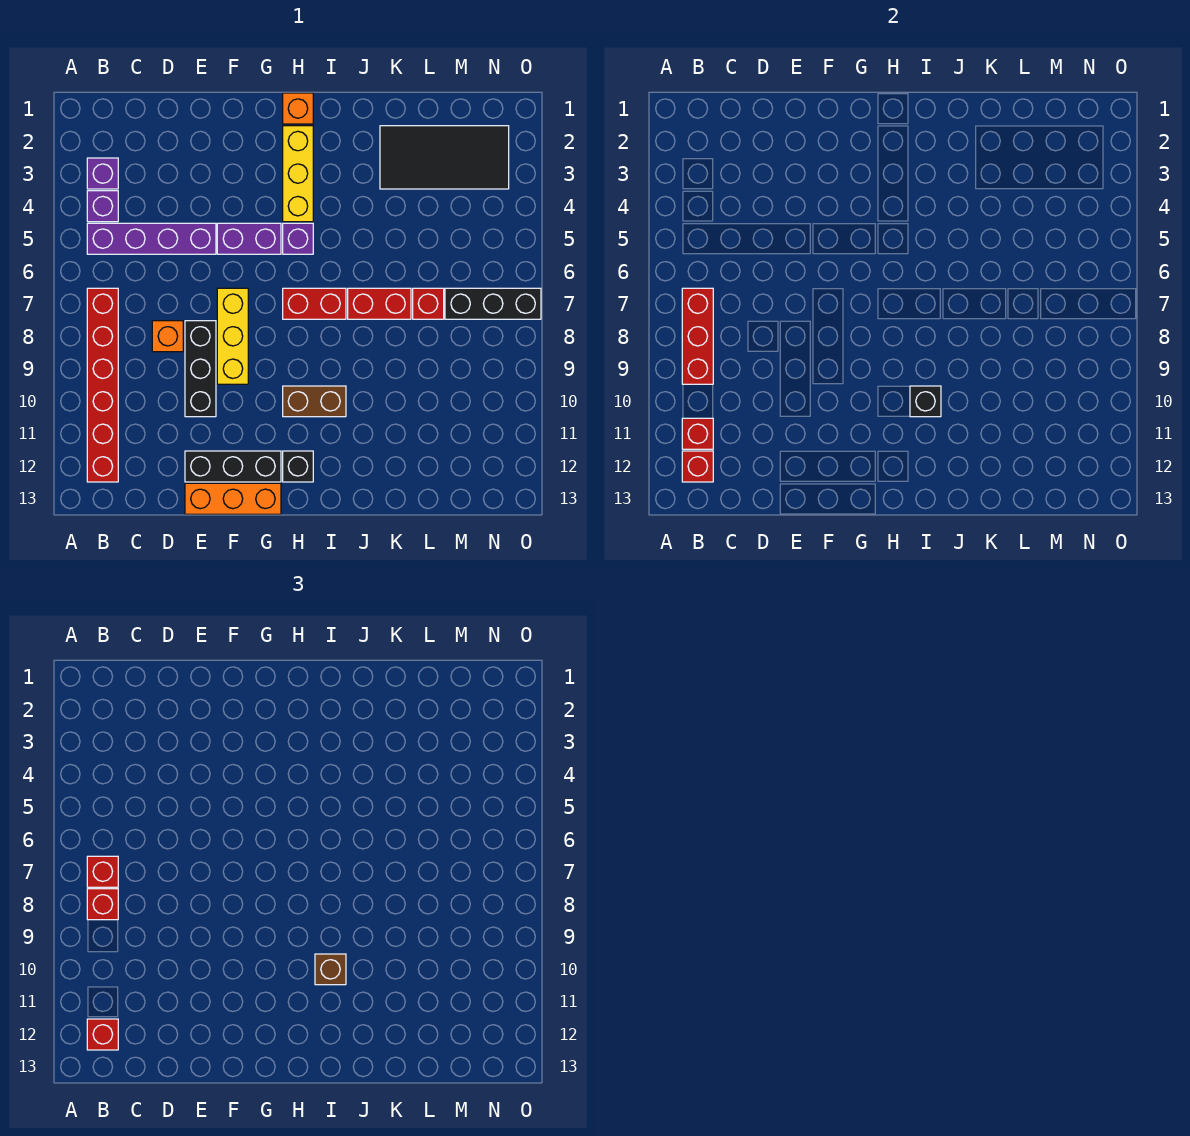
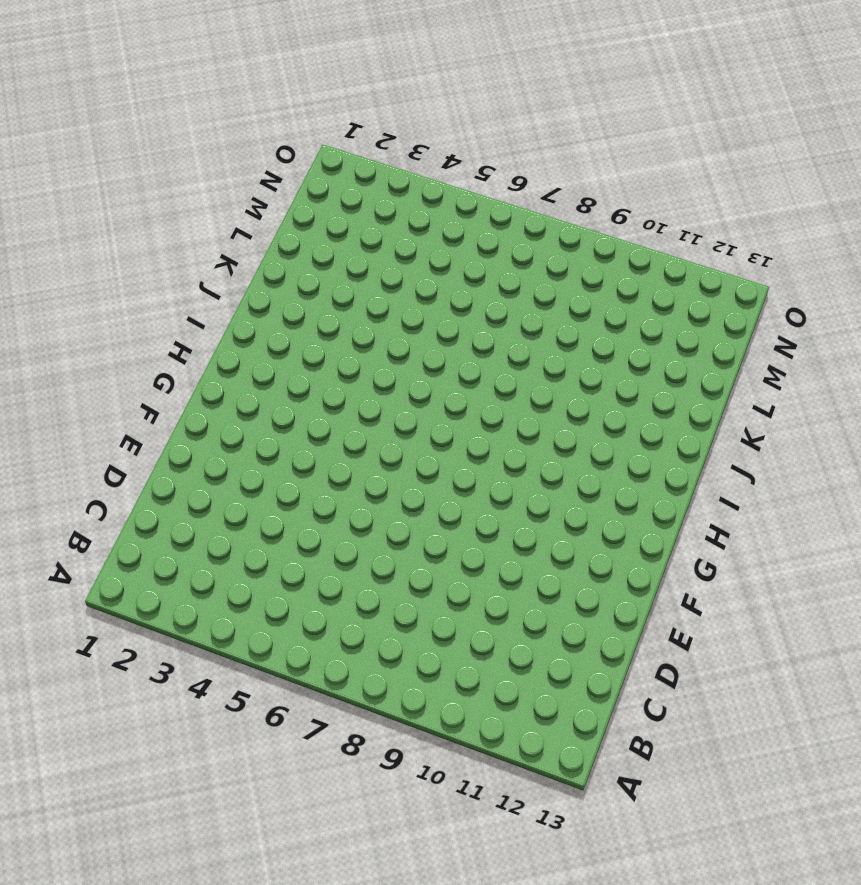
none -> purple 1x1 brick [87,158,118,189]
none -> purple 1x1 brick [87,191,118,222]
none -> purple 1x4 brick [87,223,216,254]

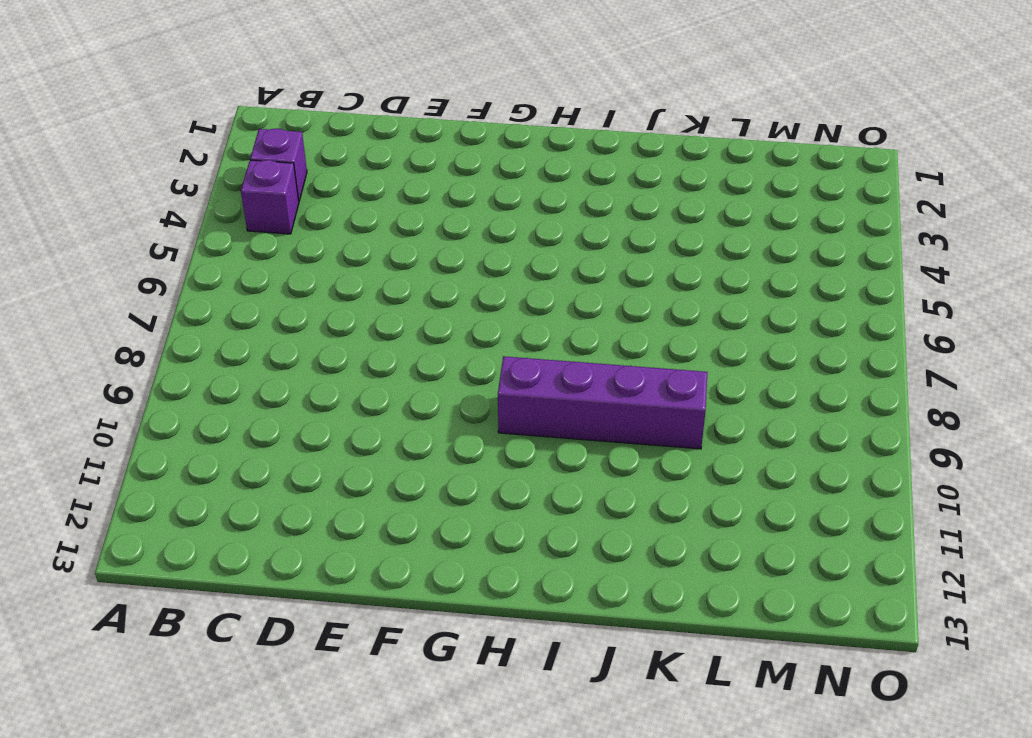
purple 1x4 brick [498,356,708,449] -> purple 1x4 brick moved to [87,223,216,254]
none -> red 1x6 brick [87,288,118,482]
none -> orange 1x1 brick [152,321,183,352]
none -> black 1x3 brick [185,321,216,417]

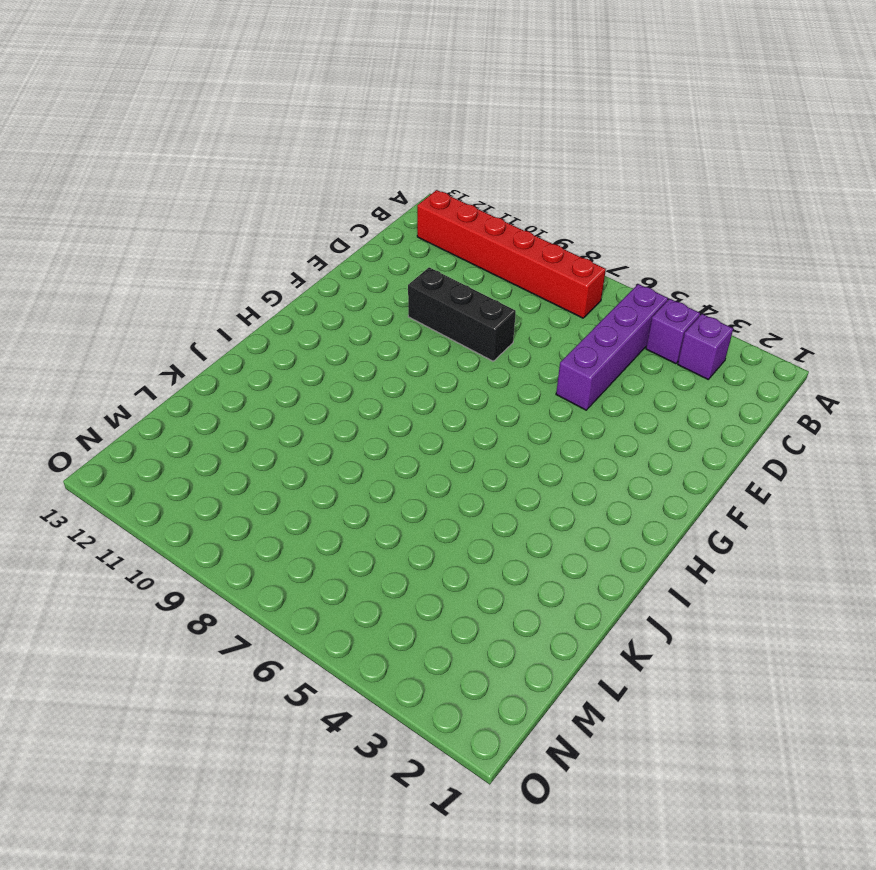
none -> orange 1x1 brick [152,321,183,352]
none -> black 1x3 brick [185,451,281,482]
none -> orange 1x3 brick [185,483,281,514]

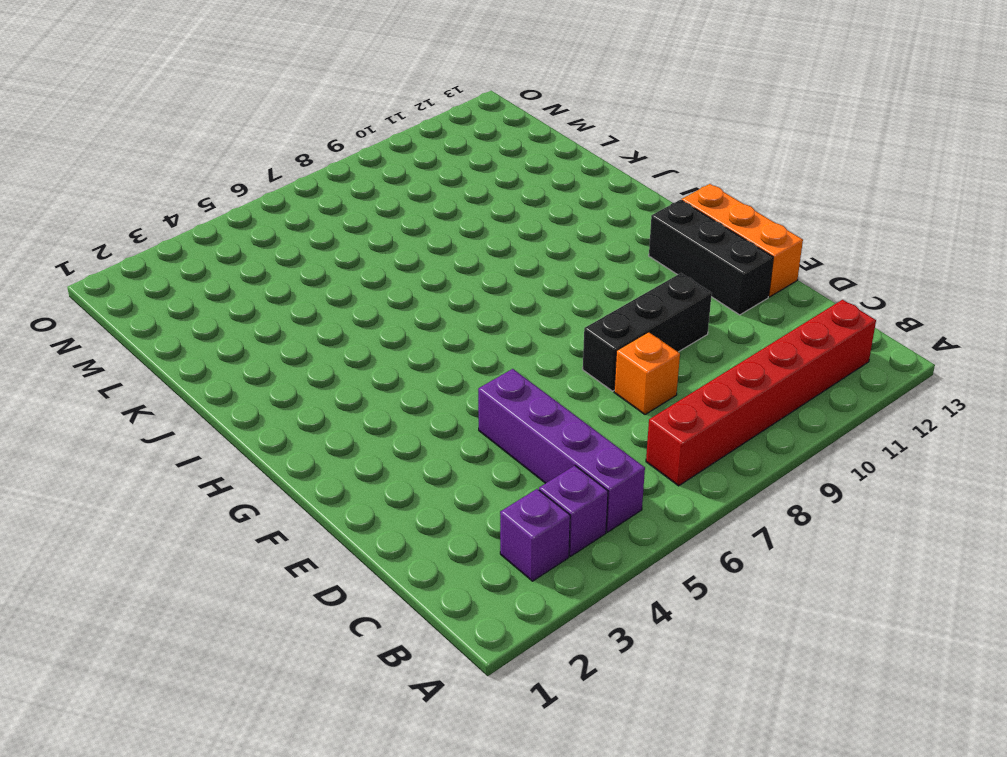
none -> purple 1x2 brick [217,223,281,254]
none -> yellow 1x3 brick [217,288,248,384]
none -> orange 1x1 brick [283,93,313,124]

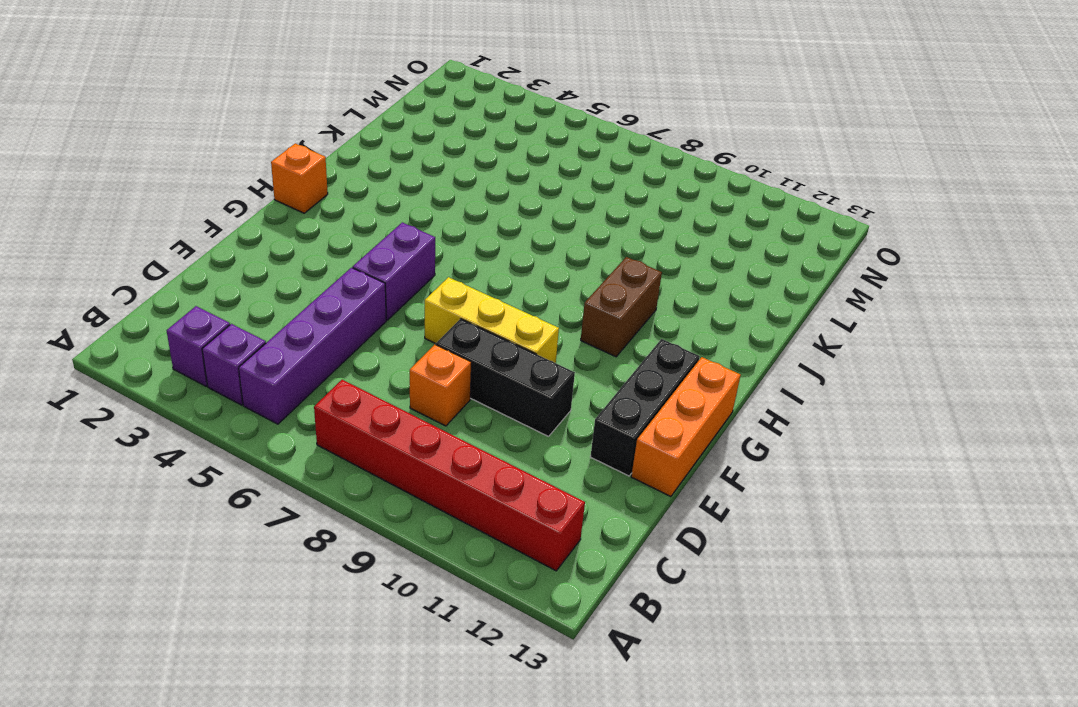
none -> yellow 1x3 brick [283,126,313,222]
none -> purple 1x1 brick [283,223,313,254]
none -> red 1x2 brick [283,288,346,319]

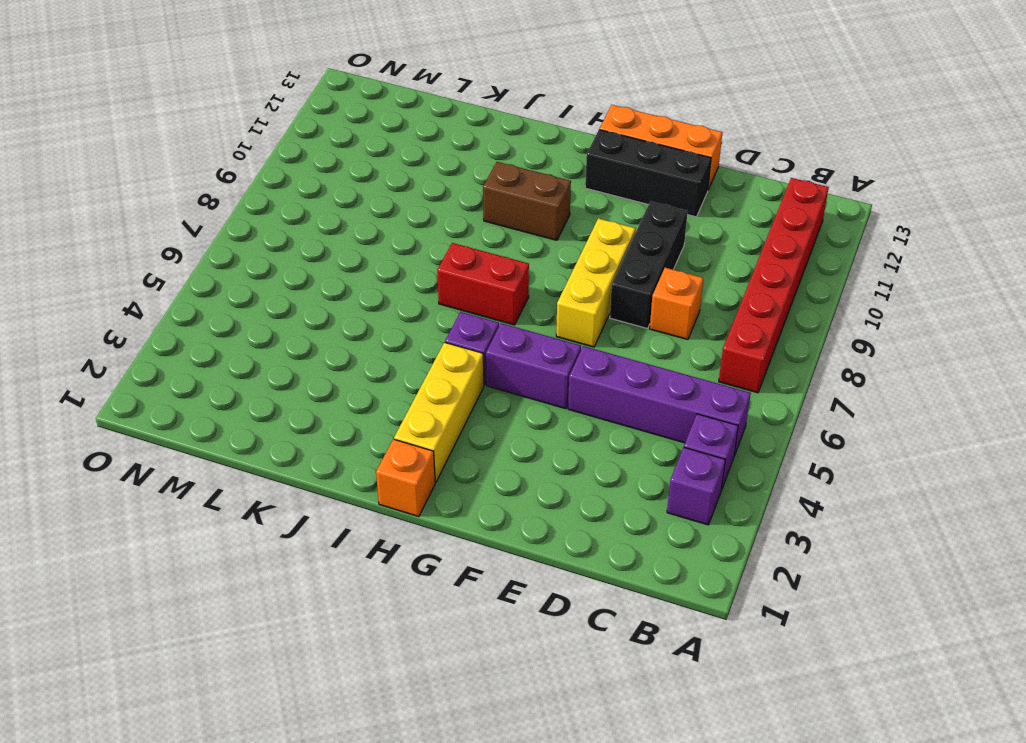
none -> black 1x1 brick [283,451,313,482]
none -> red 1x2 brick [348,288,411,319]
none -> black 2x4 tile [380,126,509,189]

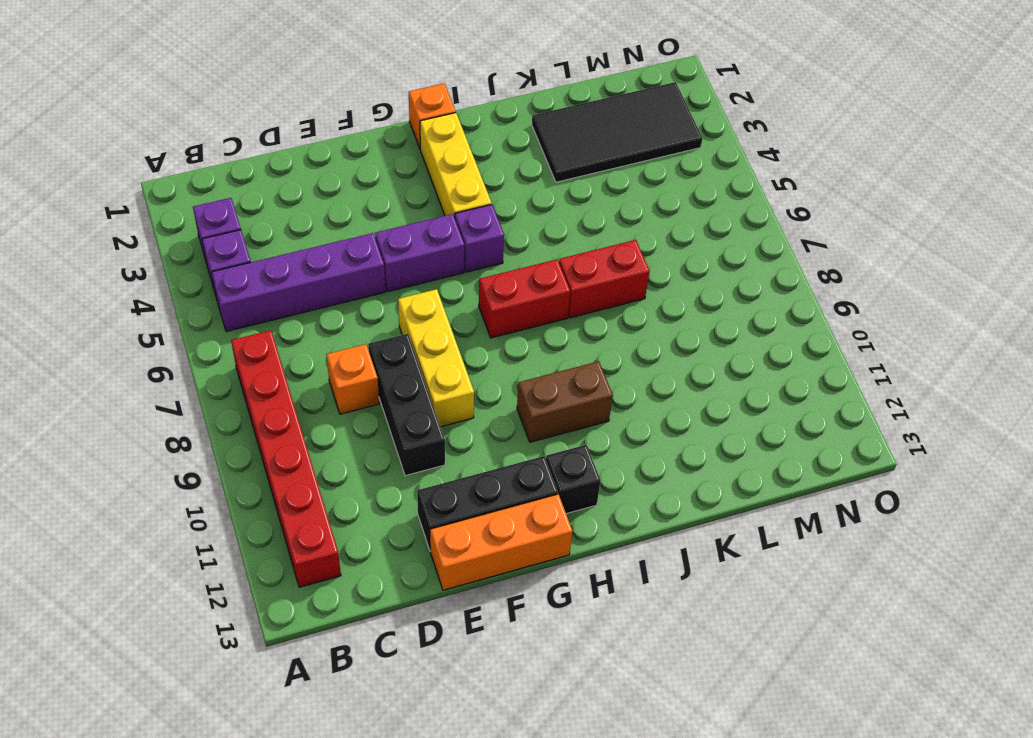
none -> red 1x1 brick [413,288,444,319]
none -> black 1x3 brick [445,288,541,319]
none -> red 1x3 brick [682,288,713,384]

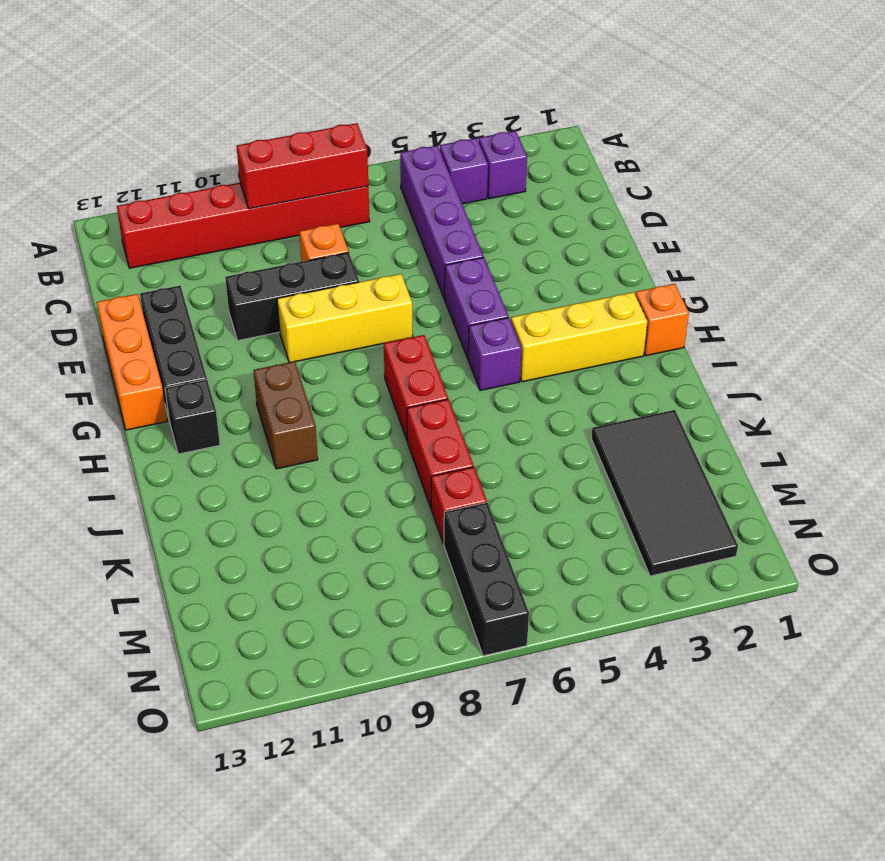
none -> red 1x1 brick [682,418,713,449]
none -> red 1x1 brick [682,451,713,482]
none -> black 1x1 brick [910,386,941,417]

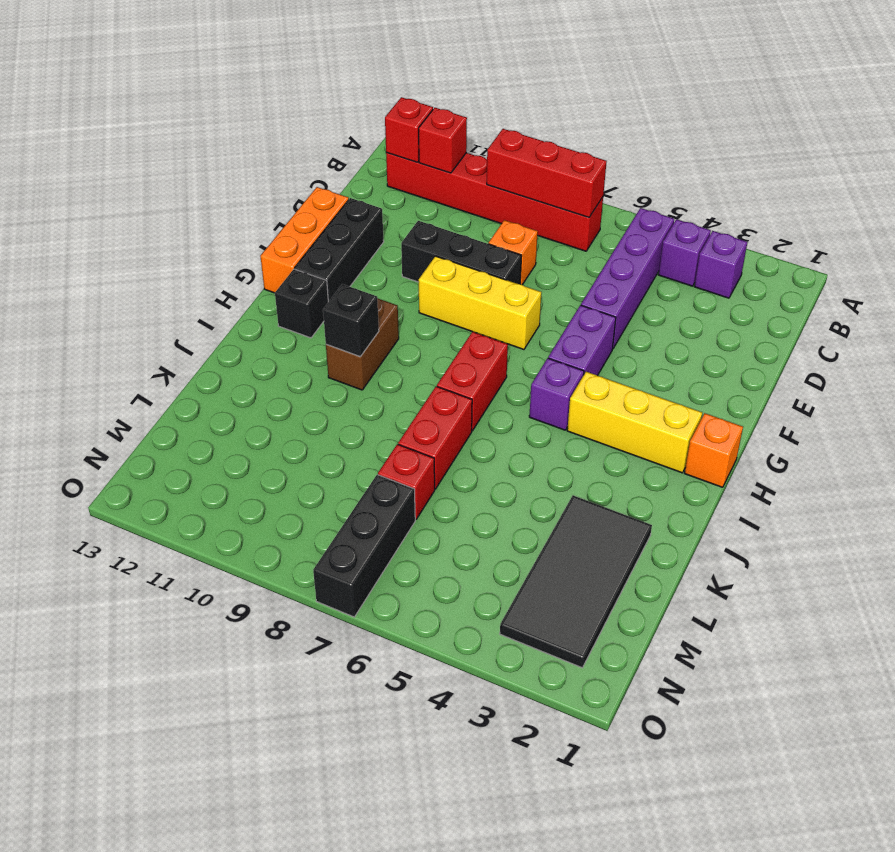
none -> red 1x1 brick [87,856,118,887]
none -> red 1x1 brick [87,889,118,920]
none -> red 1x1 brick [87,1019,118,1050]

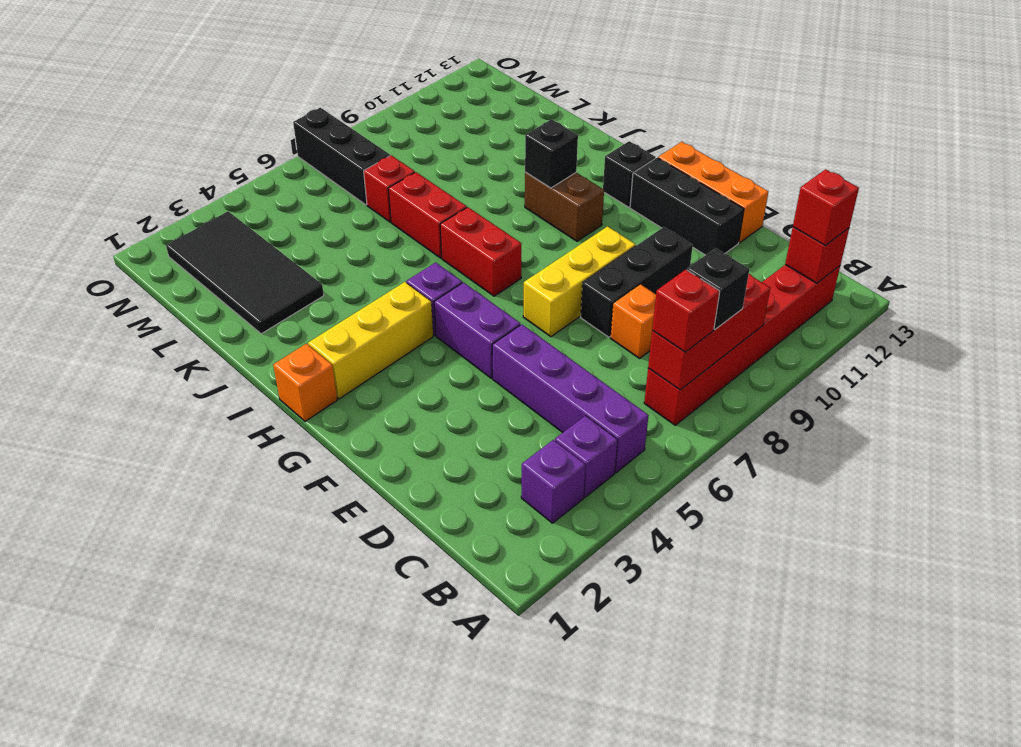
black 1x1 brick [687,248,749,329] -> red 1x1 brick [87,889,118,920]
none -> red 1x1 brick [682,418,713,449]
none -> brown 1x1 brick [315,954,346,985]

